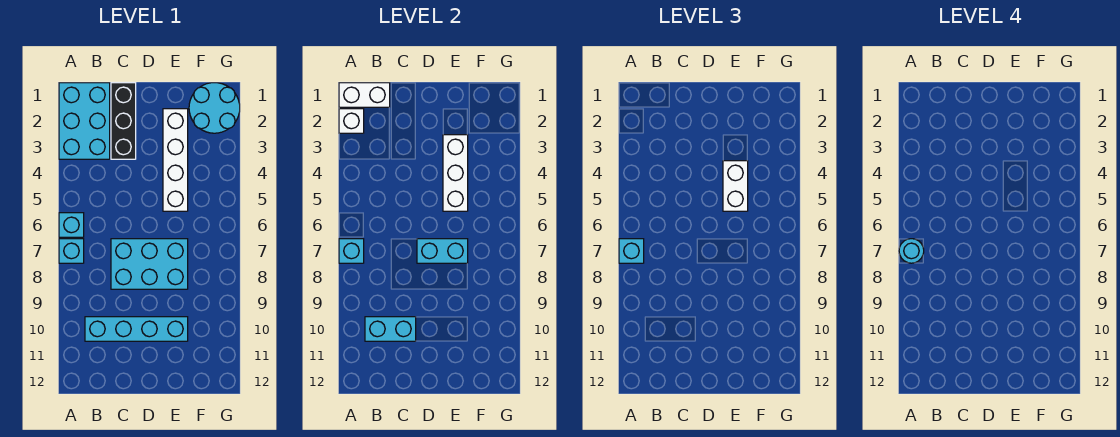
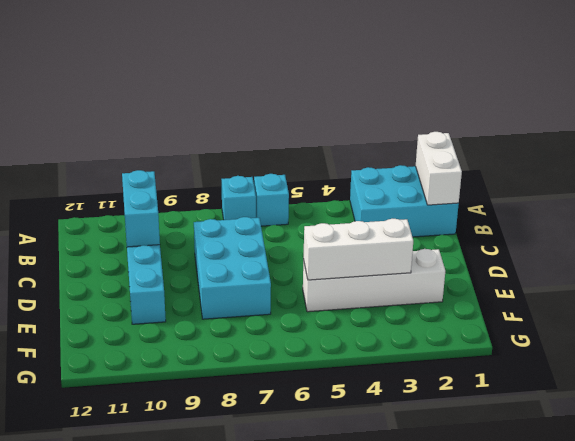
none -> black 1x3 brick [111,83,136,159]
none -> cyan 2x2 round brick [189,83,240,133]
none -> white 1x1 brick [339,109,364,133]

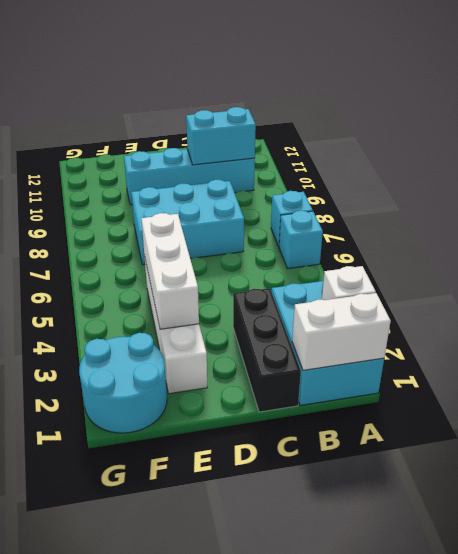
none -> cyan 1x1 brick [339,239,364,263]
none -> cyan 1x2 brick [417,239,468,263]
none -> cyan 1x1 brick [619,239,644,263]

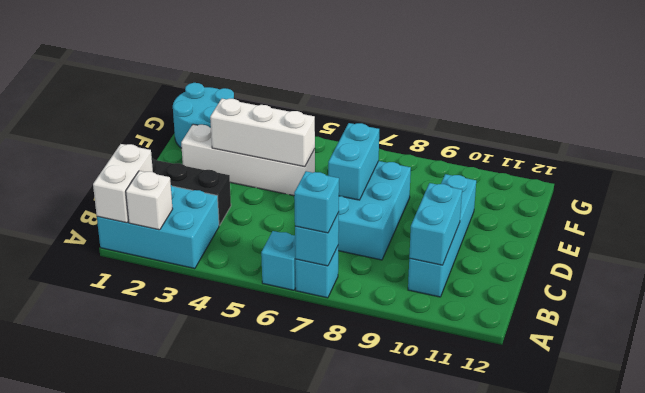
none -> white 1x2 brick [723,161,748,211]
none -> cyan 1x1 round brick [899,239,924,263]

